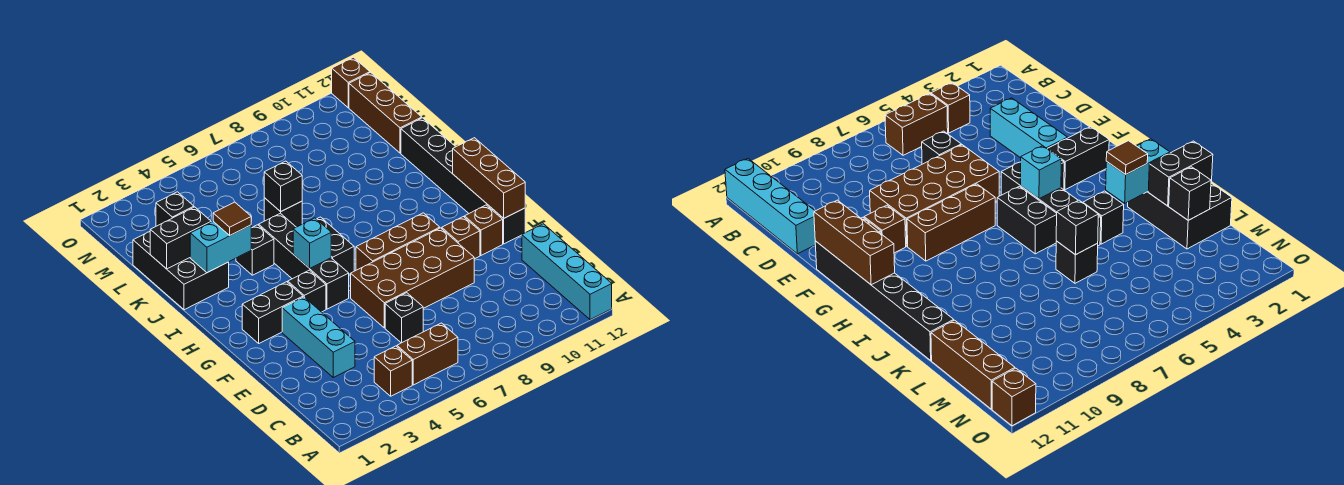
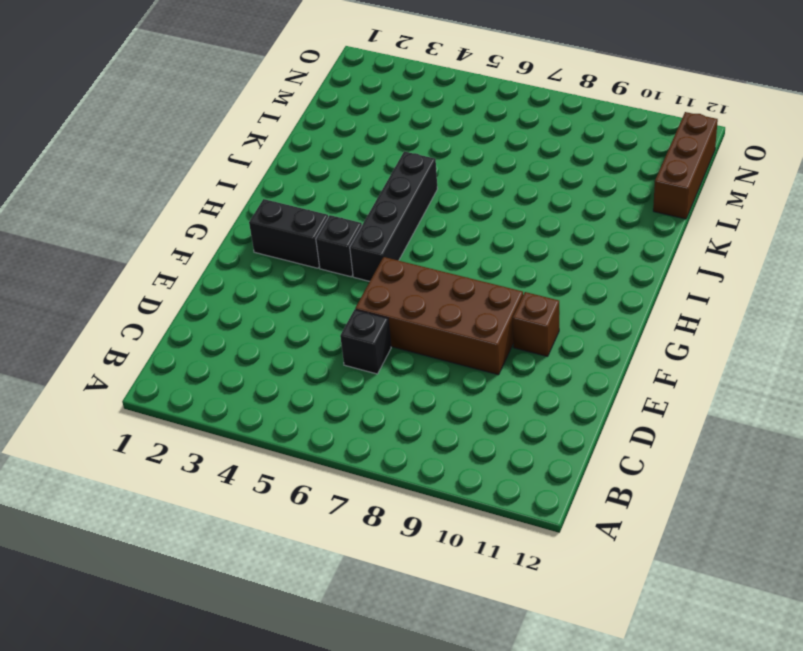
none -> cyan 1x4 brick [522,224,612,320]
none -> brown 1x1 brick [374,346,412,396]
none -> brown 1x2 brick [397,323,458,385]

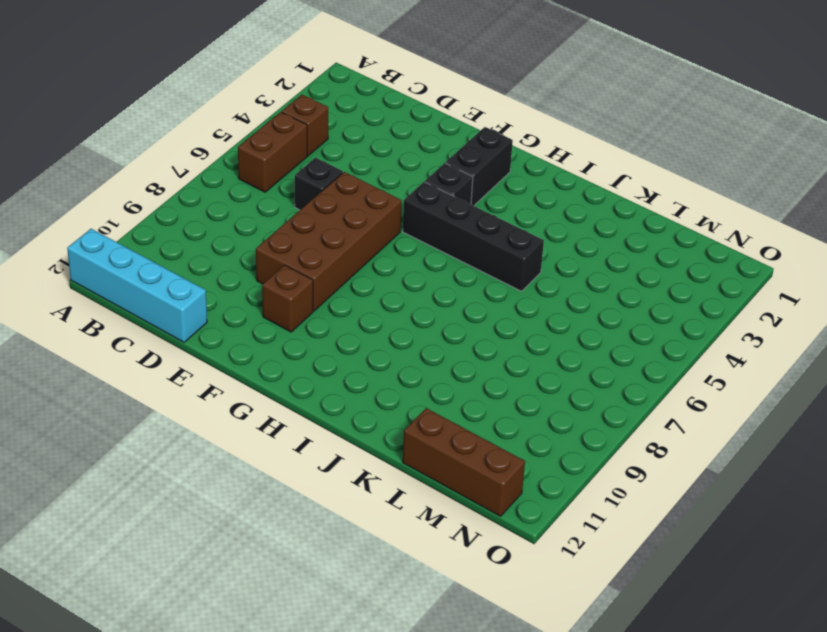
none -> cyan 1x3 brick [282,297,355,377]
none -> brown 1x1 brick [465,205,503,255]
none -> black 1x6 brick [401,118,525,244]

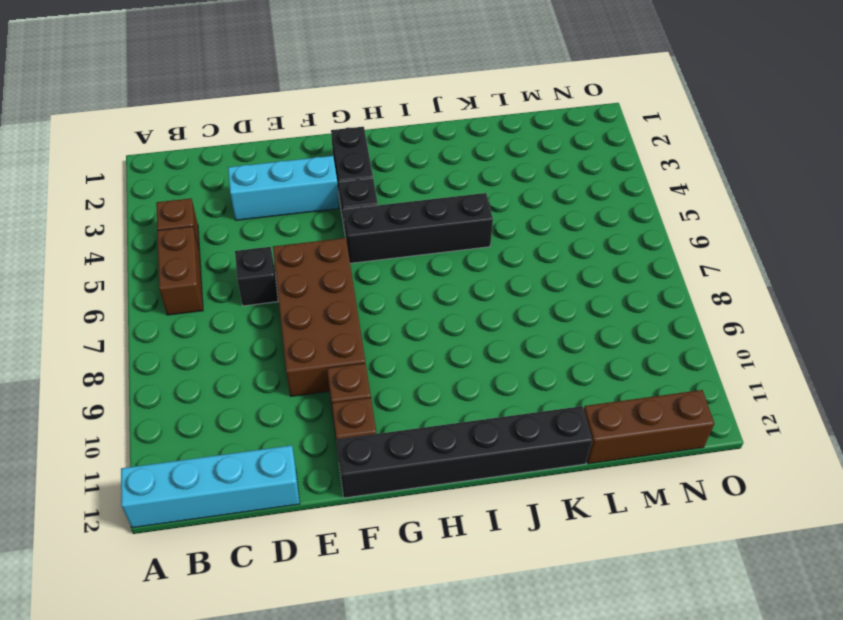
none -> brown 1x3 brick [356,213,440,270]
none -> black 1x2 brick [317,217,354,274]
none -> black 2x3 brick [133,232,229,310]

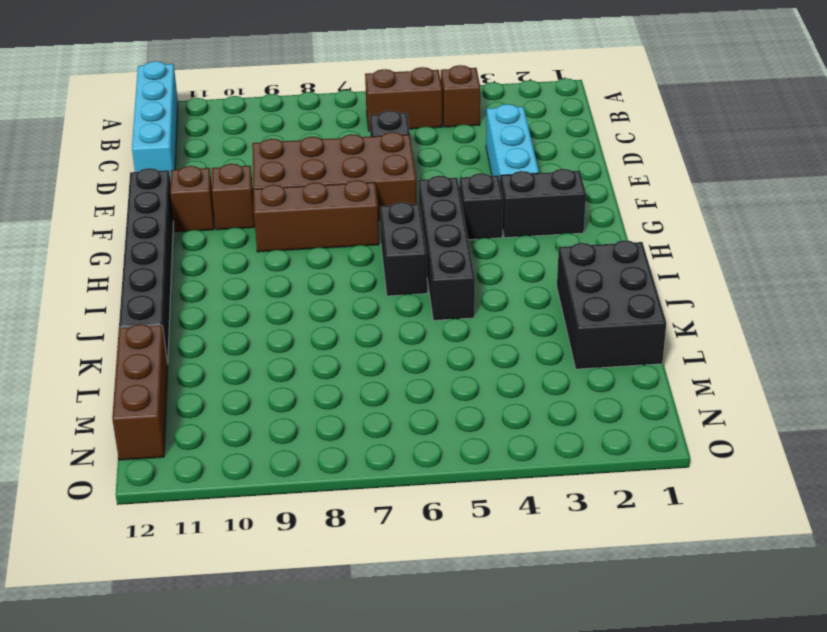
none -> black 1x1 brick [236,225,274,275]
none -> black 1x1 brick [264,198,302,227]
none -> brown 1x1 brick [332,57,370,108]

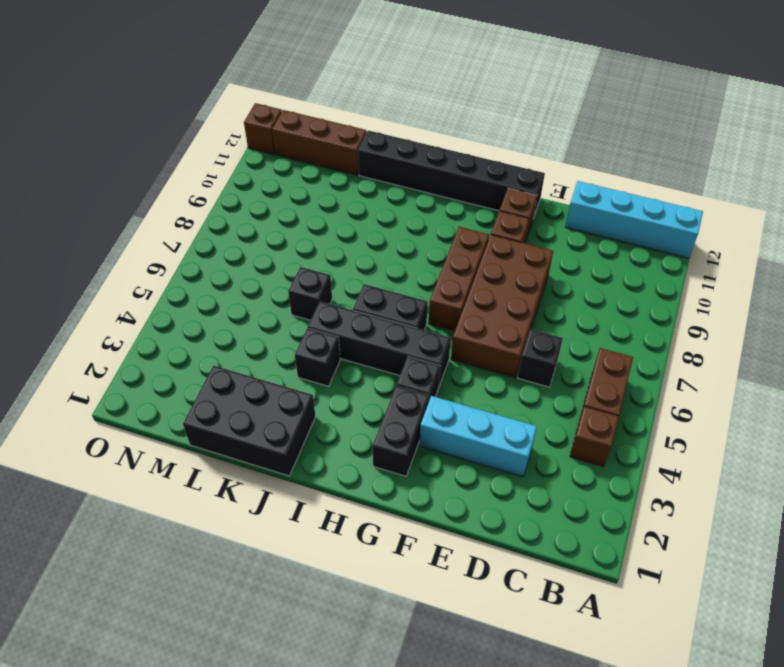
none -> brown 1x3 brick [453,138,525,218]
none -> cyan 1x1 brick [293,218,331,268]
none -> cyan 1x2 brick [190,222,251,273]

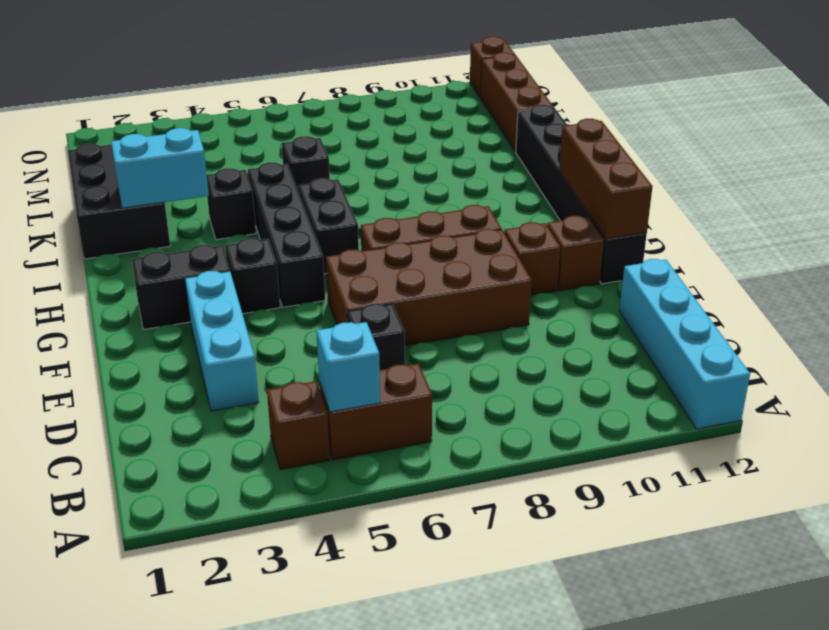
cyan 1x1 brick [316,322,380,412] -> cyan 1x1 brick moved to [293,218,331,268]
none -> black 1x2 brick [150,207,211,269]
none -> black 1x1 brick [264,161,302,212]
none -> black 1x1 brick [156,192,194,226]

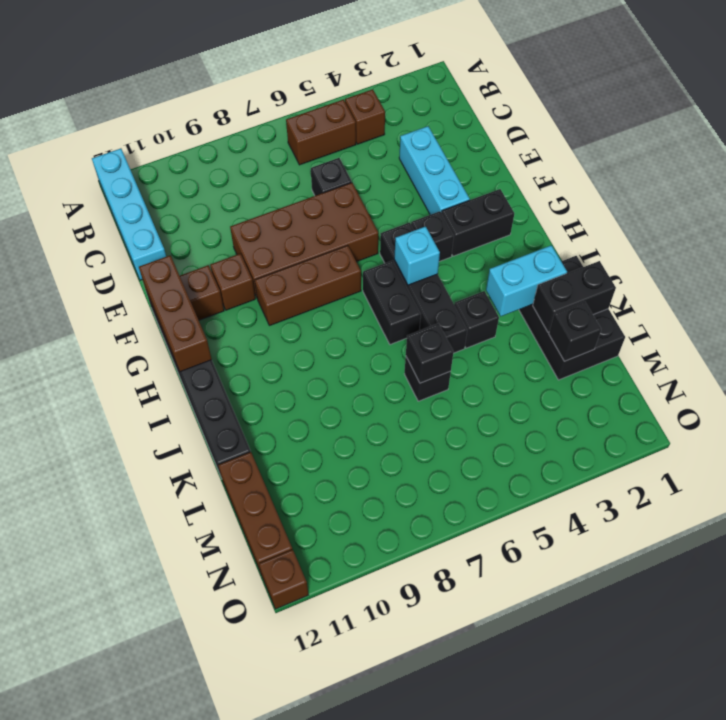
none -> brown 1x1 tile [213,202,251,236]

